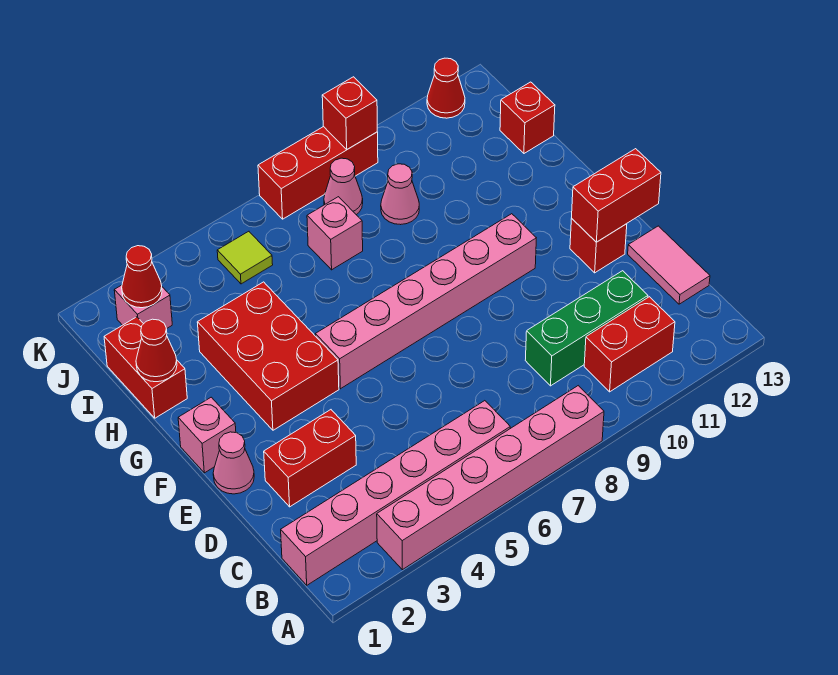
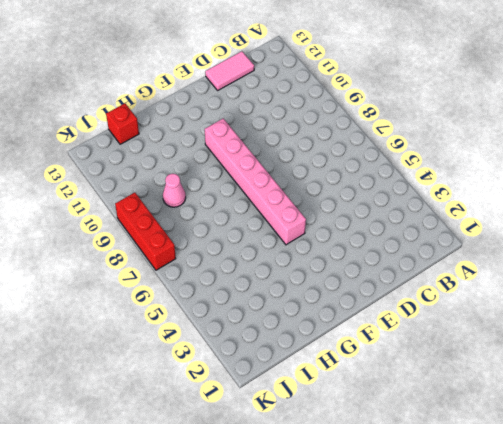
none -> pink 1x6 brick [377,386,604,570]
none -> pink 1x6 brick [281,401,510,585]
none -> red 1x2 brick [584,297,675,392]

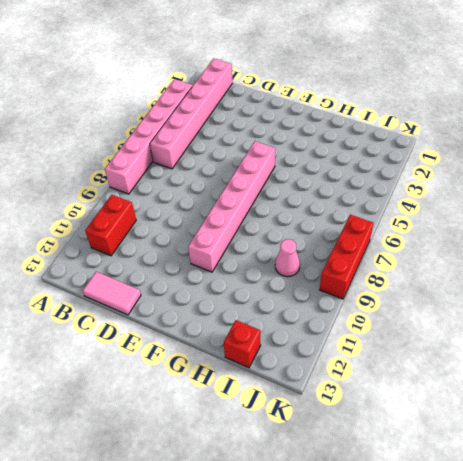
none -> green 1x3 brick [525,271,648,386]
none -> red 1x2 brick [264,410,356,507]
none -> pink 1x1 cone [213,432,254,494]

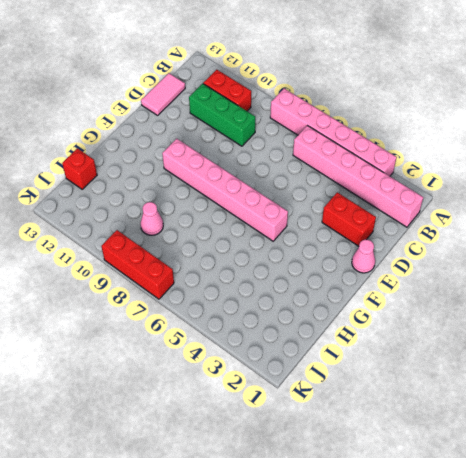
none -> red 1x1 brick [570,219,627,273]
none -> pink 1x1 brick [178,397,236,473]
none -> red 2x3 brick [197,282,339,430]

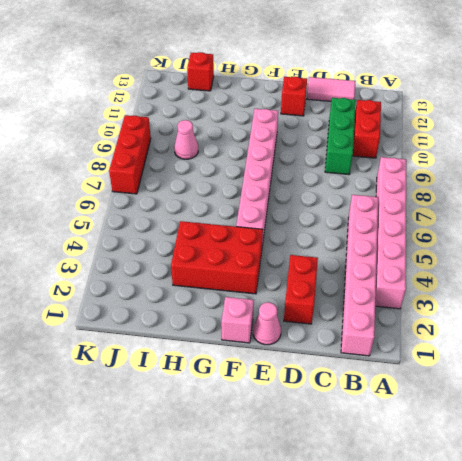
none -> red 1x2 brick [104,317,187,418]
none -> pink 1x1 brick [307,197,363,270]
none -> pink 1x1 brick [114,285,172,329]

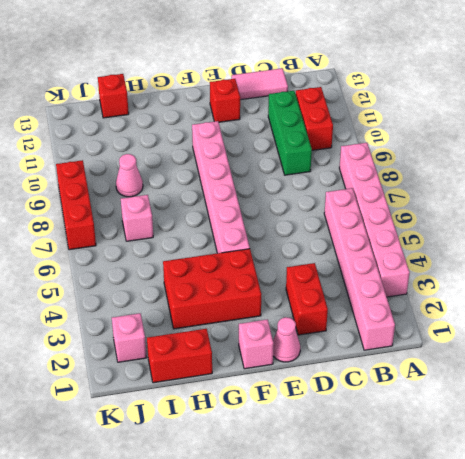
none -> lime 1x1 tile [217,231,273,284]
none -> pink 1x1 cone [324,158,363,215]
none -> red 1x1 cone [427,58,465,118]

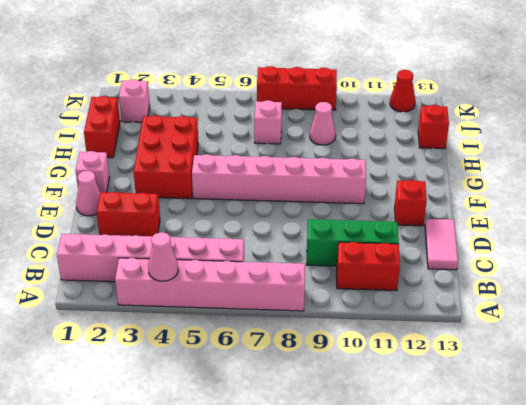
pink 1x1 cone [148,232,178,281] -> pink 1x1 cone moved to [324,158,363,215]
none -> lime 1x1 tile [217,231,273,284]
none -> red 1x2 brick [572,149,661,242]
none -> red 1x1 cone [136,319,177,382]

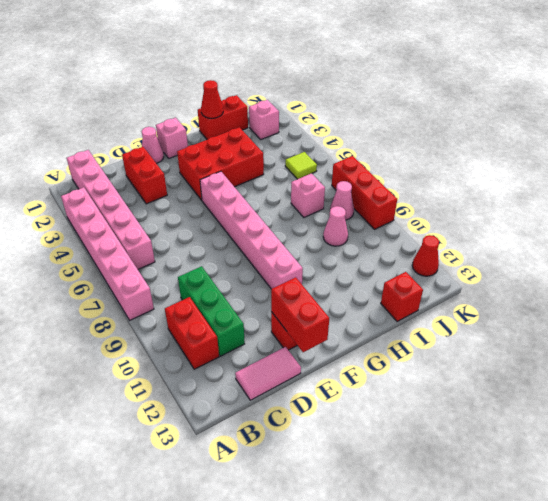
none -> red 1x1 cone [122,246,162,308]
none -> red 1x1 brick [322,77,377,149]

